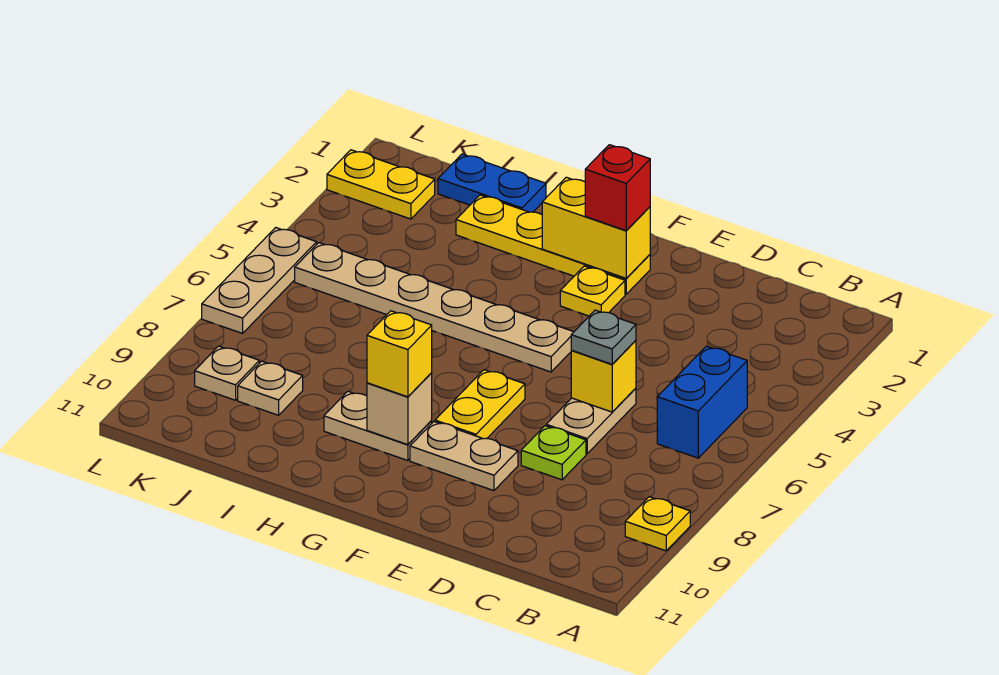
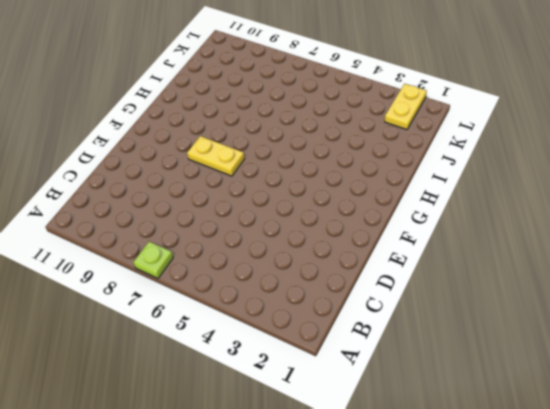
lime 1x1 plate [133,242,173,278] -> lime 1x1 plate moved to [521,426,586,480]
none -> yellow 1x1 plate [625,497,690,551]
none -> blue 1x2 brick [657,346,747,458]
none -> tan 1x2 plate [546,388,636,454]

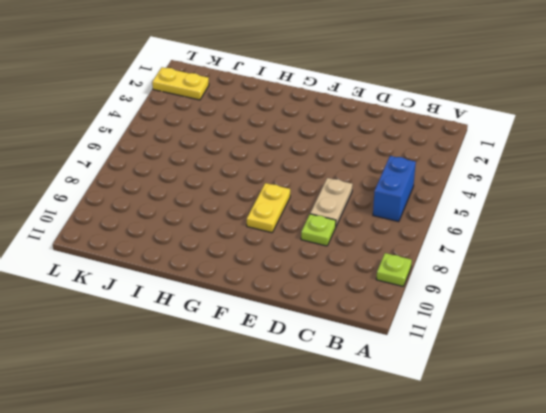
lime 1x1 plate [376,253,412,286] -> yellow 1x1 plate [625,497,690,551]
none -> tan 1x2 plate [410,422,518,491]
none -> yellow 1x4 plate [456,195,650,294]
none -> yellow 1x1 plate [560,266,625,316]

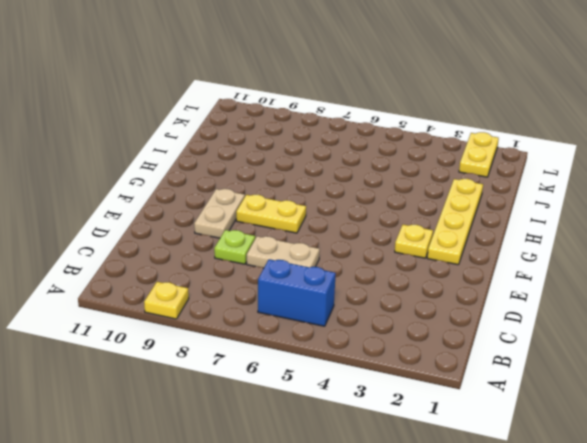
none -> tan 1x6 plate [295,243,573,372]
none -> tan 1x2 plate [324,391,432,461]
none -> blue 1x2 plate [438,154,546,212]

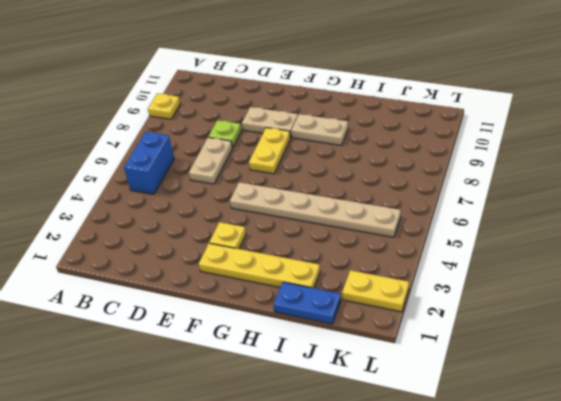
none -> tan 1x1 plate [238,361,303,415]
none -> tan 1x1 plate [195,346,259,400]
none -> tan 1x3 plate [202,227,317,333]

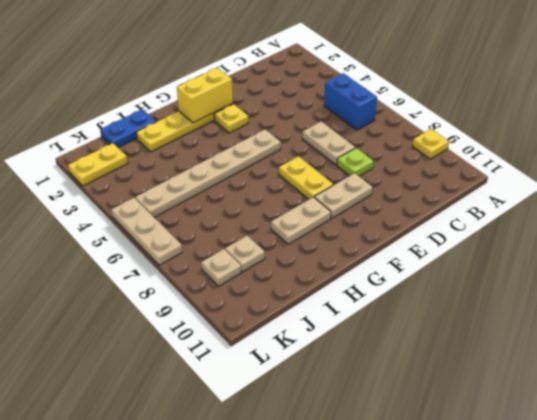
none -> yellow 1x1 brick [571,340,636,412]
none -> tan 1x1 brick [367,373,432,445]
none -> grey 1x1 plate [571,310,636,364]

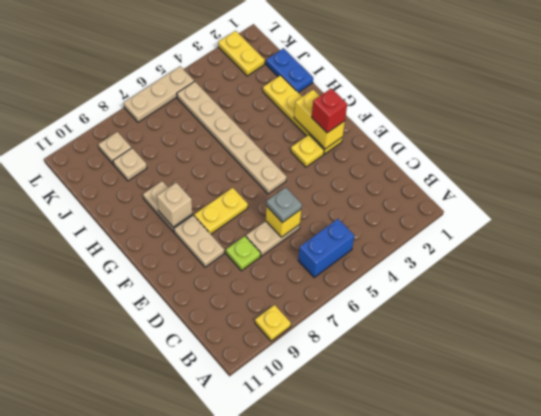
none -> yellow 1x1 brick [367,311,432,397]

